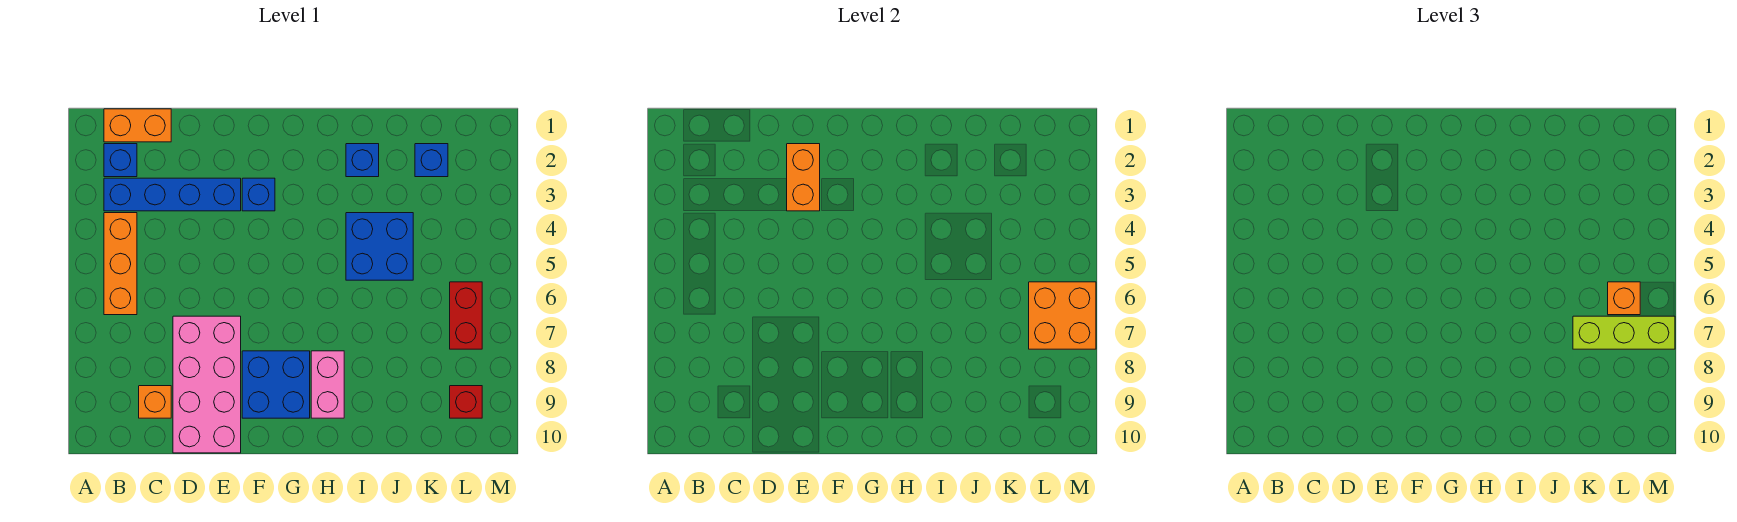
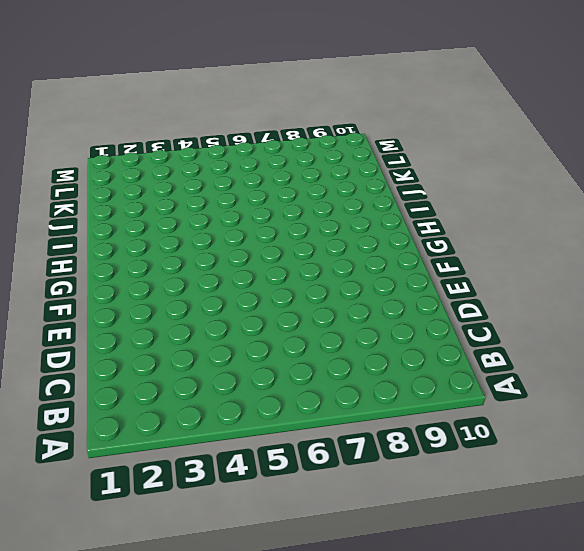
none -> orange 1x2 brick [104,109,171,142]
none -> blue 1x1 brick [104,144,137,177]
none -> blue 1x4 brick [104,178,241,211]

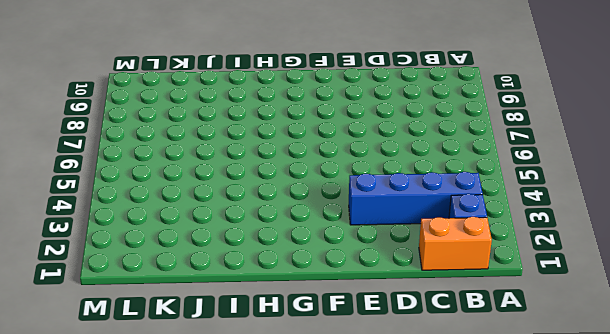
none -> orange 1x3 brick [104,213,137,315]
none -> orange 1x1 brick [139,386,171,418]
none -> pink 2x4 brick [173,316,241,453]

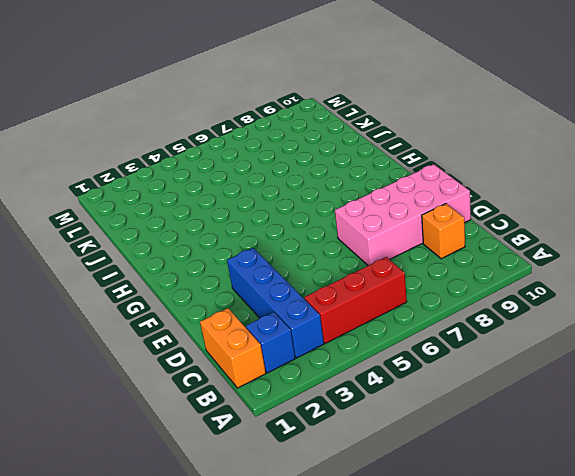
red 1x3 brick [304,257,407,343] -> orange 1x3 brick [104,213,137,315]
none -> blue 1x1 brick [242,178,275,211]
none -> blue 2x2 brick [242,351,310,418]
none -> pink 1x2 brick [311,351,344,418]

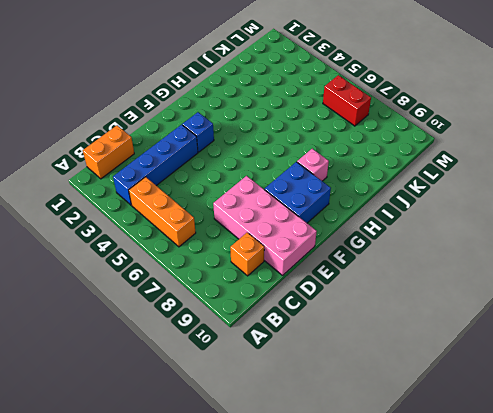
pink 1x1 brick [297,149,329,181] -> pink 1x2 brick [311,351,344,418]
none -> blue 1x1 brick [104,144,137,177]
none -> blue 1x1 brick [346,144,379,177]
none -> blue 2x2 brick [346,213,413,280]

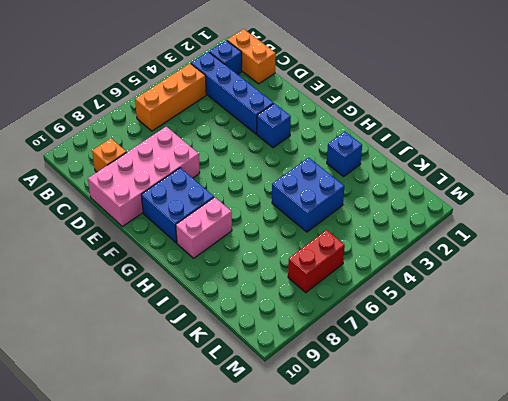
none -> blue 1x1 brick [415,144,448,177]
none -> red 1x1 brick [450,386,482,418]
none -> orange 1x2 brick [787,144,820,211]

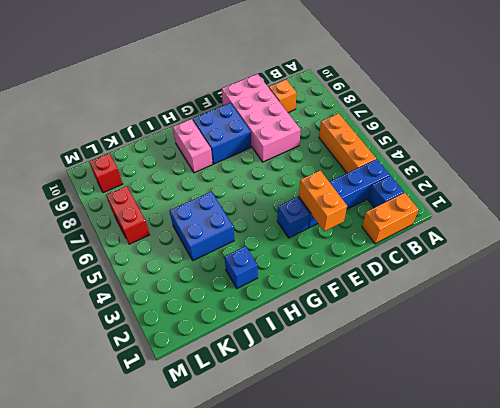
none -> blue 1x1 brick [415,144,448,177]
none -> orange 2x2 brick [1029,282,1096,349]
none -> lime 1x3 brick [1573,316,1675,349]

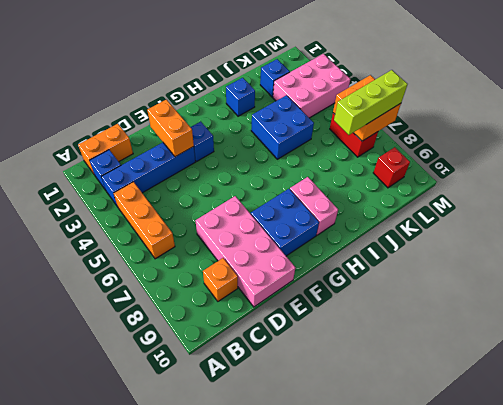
pink 2x3 brick [273,54,350,118] -> none
none -> orange 1x1 brick [1608,282,1640,315]

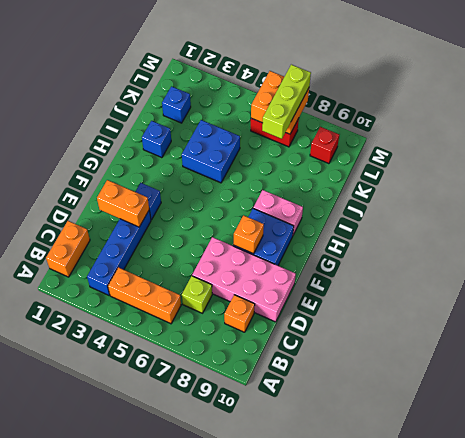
lime 1x1 brick [182,276,212,313] -> none
orange 1x1 brick [234,215,264,254] -> orange 1x1 brick moved to [1608,282,1640,315]
none -> blue 1x1 brick [104,144,137,177]

